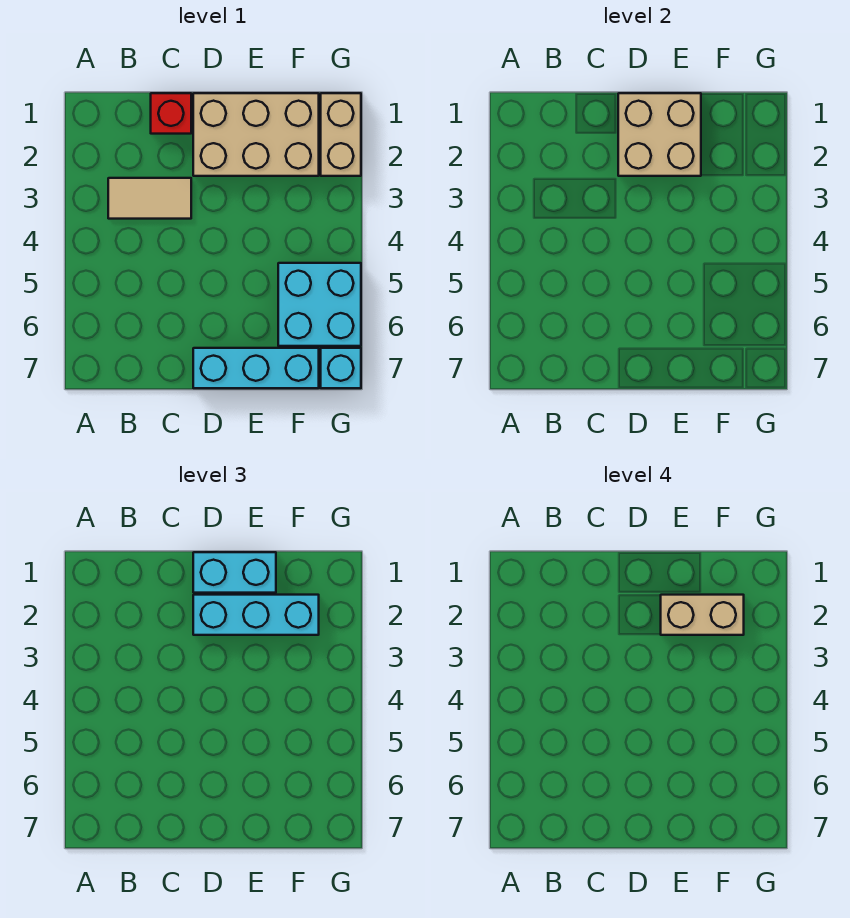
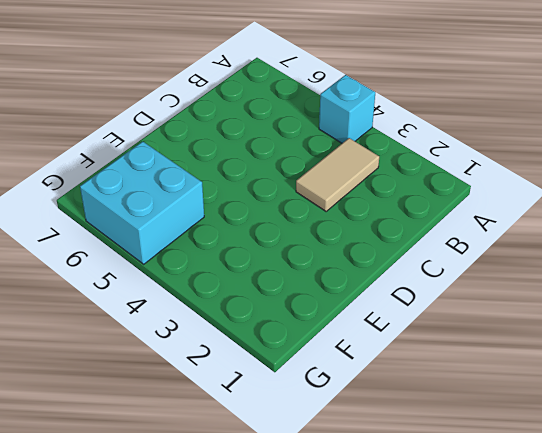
cyan 1x1 brick [319,75,375,143] -> cyan 1x1 brick moved to [321,348,361,388]
none -> red 1x1 brick [151,93,191,134]
none -> tan 2x3 brick [193,93,319,176]

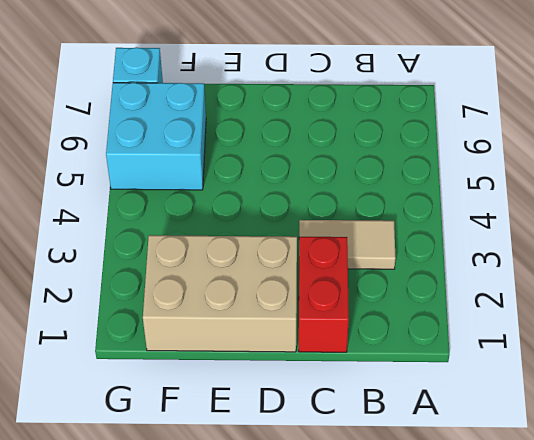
red 1x2 brick [299,237,349,352] -> red 1x1 brick [151,93,191,134]
none -> cyan 1x3 brick [193,348,319,388]
none -> tan 1x2 brick [321,93,361,176]

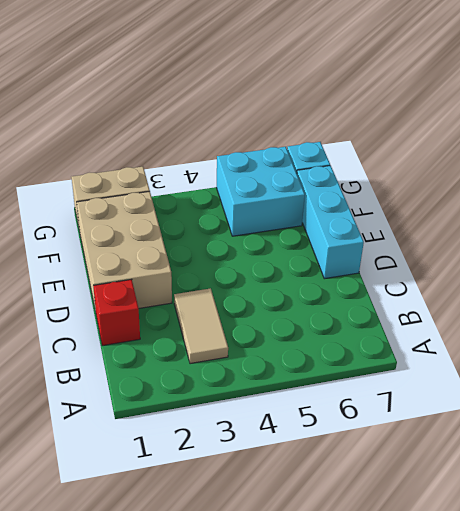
none -> tan 2x2 brick [618,93,701,176]
none -> cyan 1x2 brick [193,552,276,593]

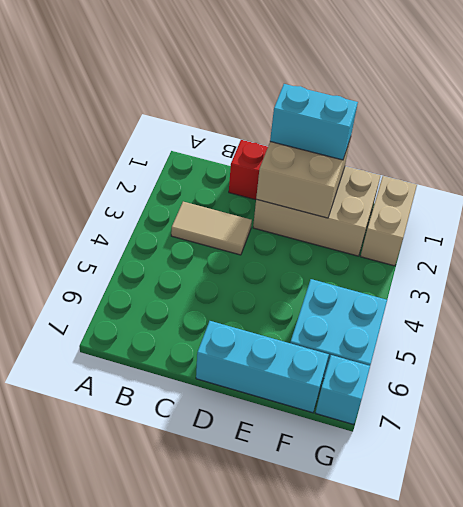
none -> cyan 1x3 brick [193,595,319,635]
none -> tan 1x2 brick [661,595,744,635]

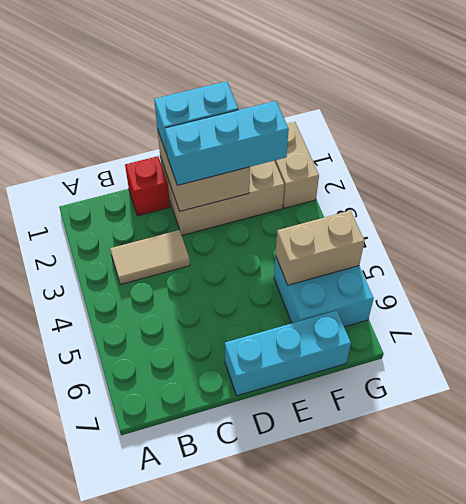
tan 1x2 brick [276,211,365,285] -> tan 1x2 brick moved to [661,595,744,635]
none -> cyan 1x1 brick [321,348,361,388]

